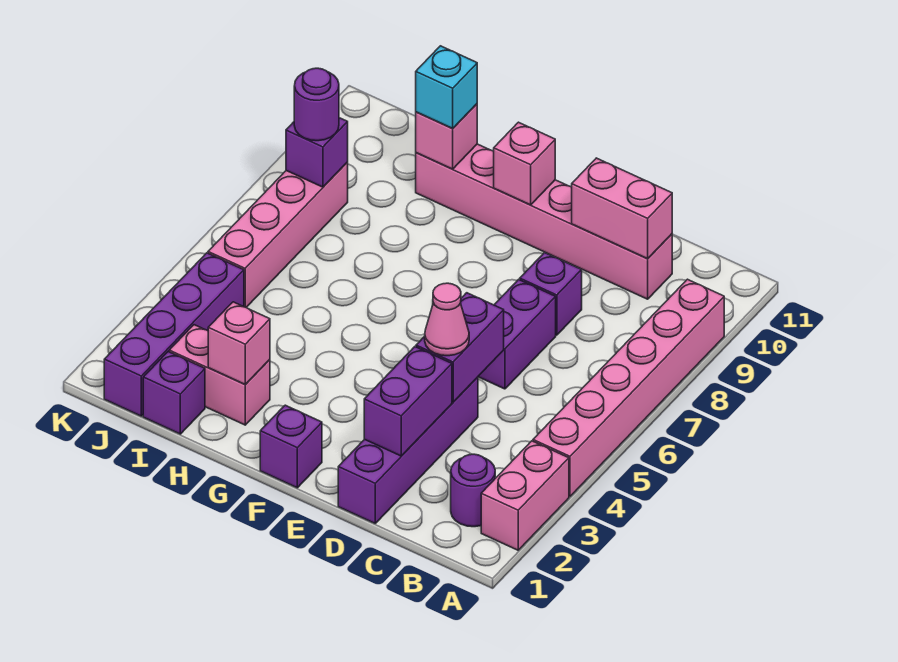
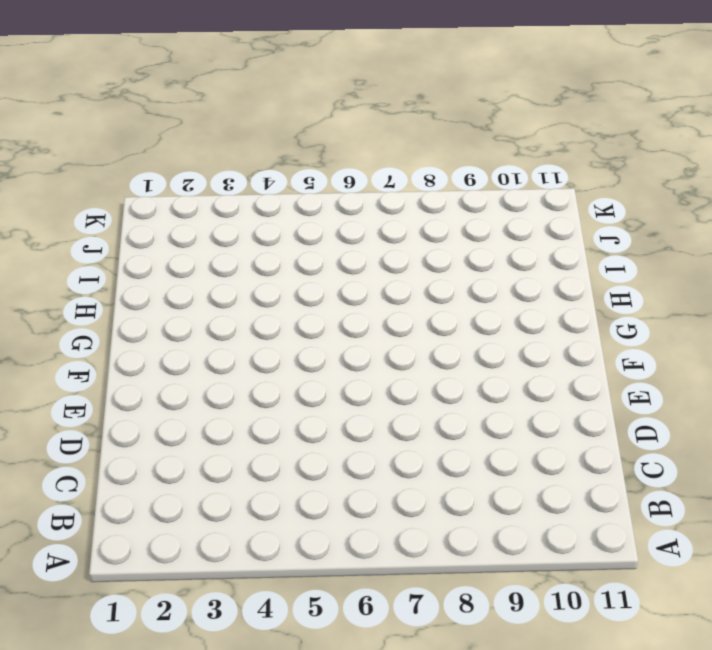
none -> pink 1x2 brick [481,441,569,550]
none -> pink 1x6 brick [533,279,724,496]
none -> purple 1x1 round brick [451,454,495,527]

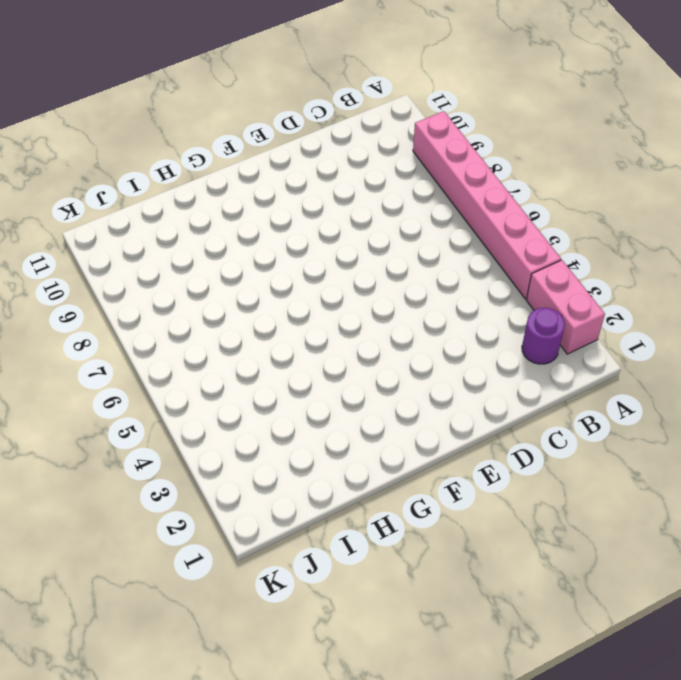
none -> pink 1x6 brick [416,144,672,299]
none -> purple 1x4 brick [338,377,478,523]
none -> purple 1x2 brick [478,280,556,389]

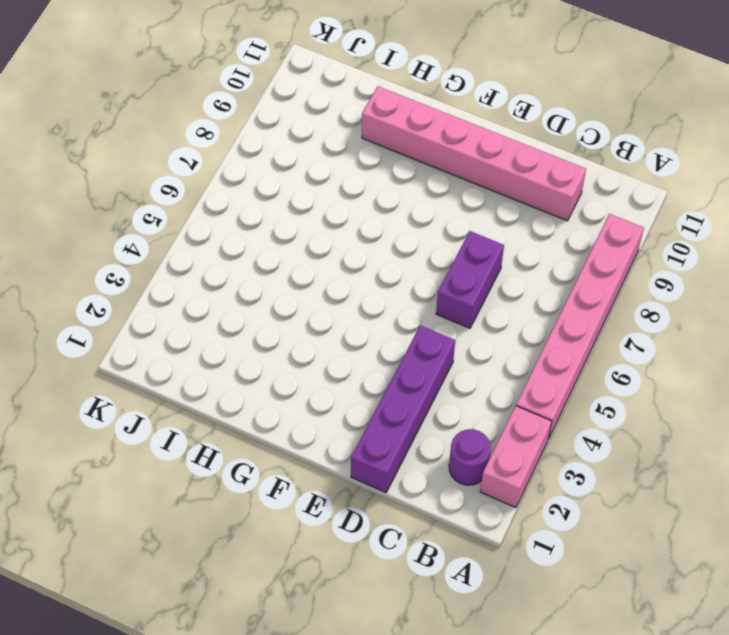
none -> purple 1x1 brick [520,253,582,335]
none -> purple 1x1 brick [260,405,322,488]
none -> pink 1x2 brick [169,325,270,425]

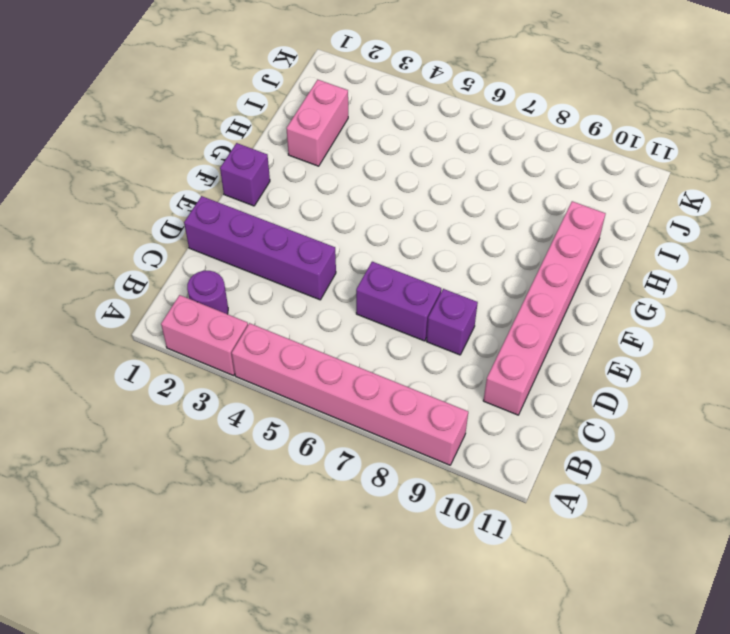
none -> purple 1x1 brick [143,352,205,434]
none -> purple 1x4 brick [104,253,244,416]
none -> pink 1x4 brick [208,162,348,307]

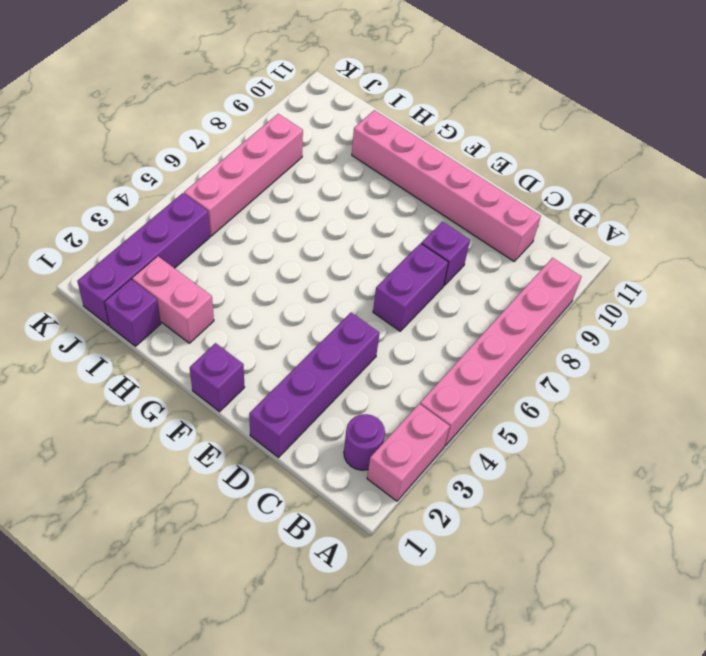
none -> pink 1x2 brick [572,158,672,259]
none -> purple 1x2 brick [364,347,452,456]
none -> purple 1x2 brick [416,293,504,402]

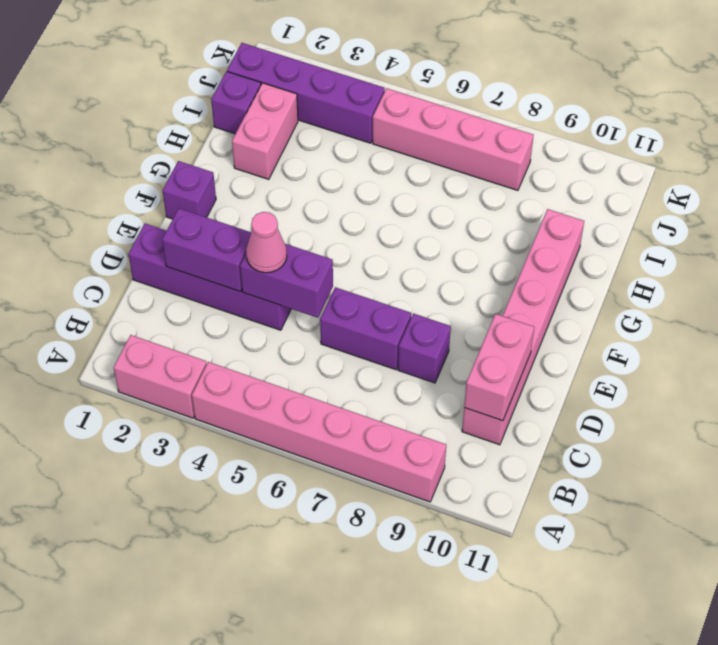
none -> purple 1x1 round brick [451,454,495,527]
none -> pink 1x1 brick [494,122,555,205]
none -> pink 1x1 brick [208,302,270,385]

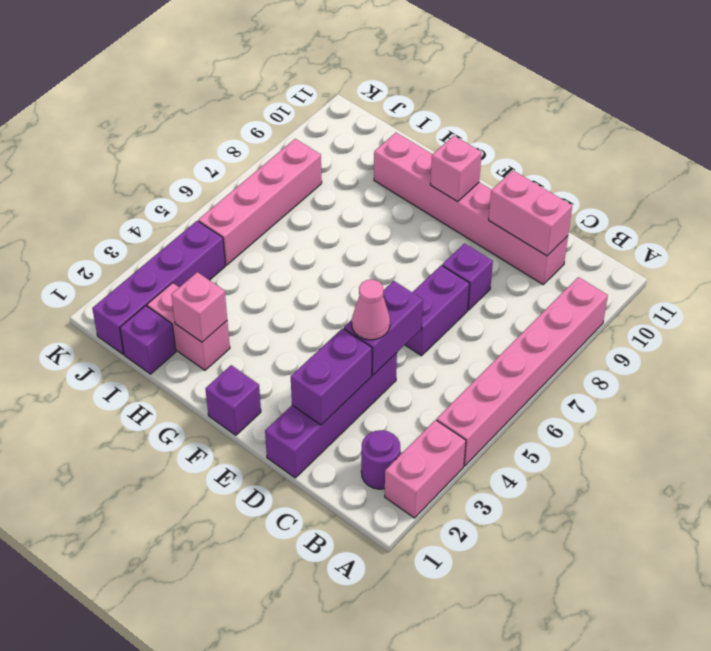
none -> pink 1x1 brick [416,104,477,169]
none -> purple 1x1 brick [286,118,348,187]
none -> cyan 1x1 brick [416,46,477,129]

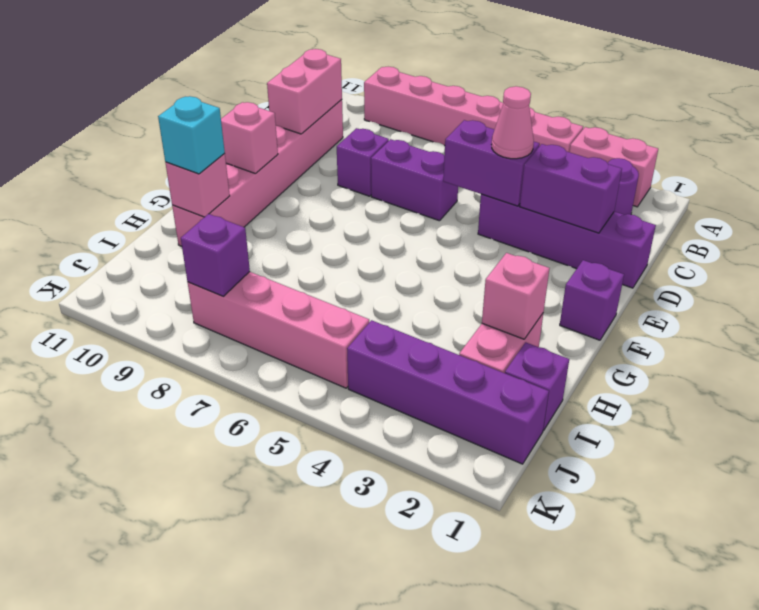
none -> purple 1x1 round brick [294,68,339,141]

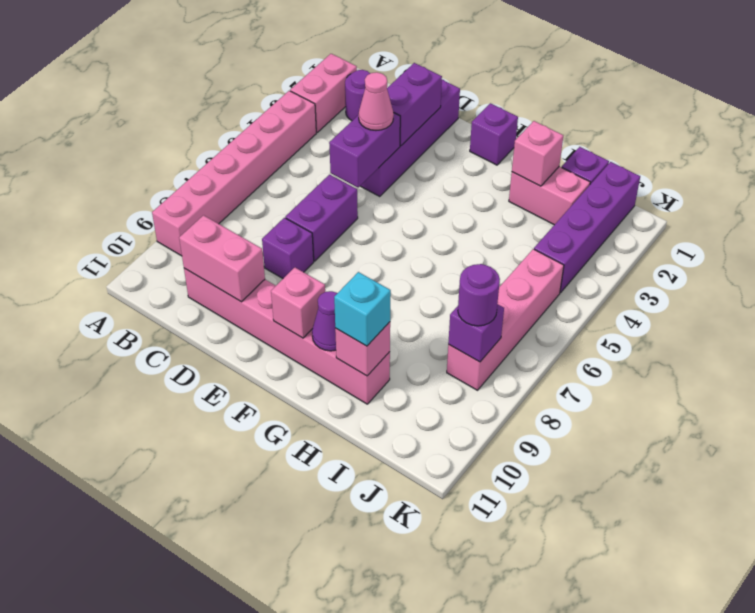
purple 1x1 cone [312,291,337,351] -> none

